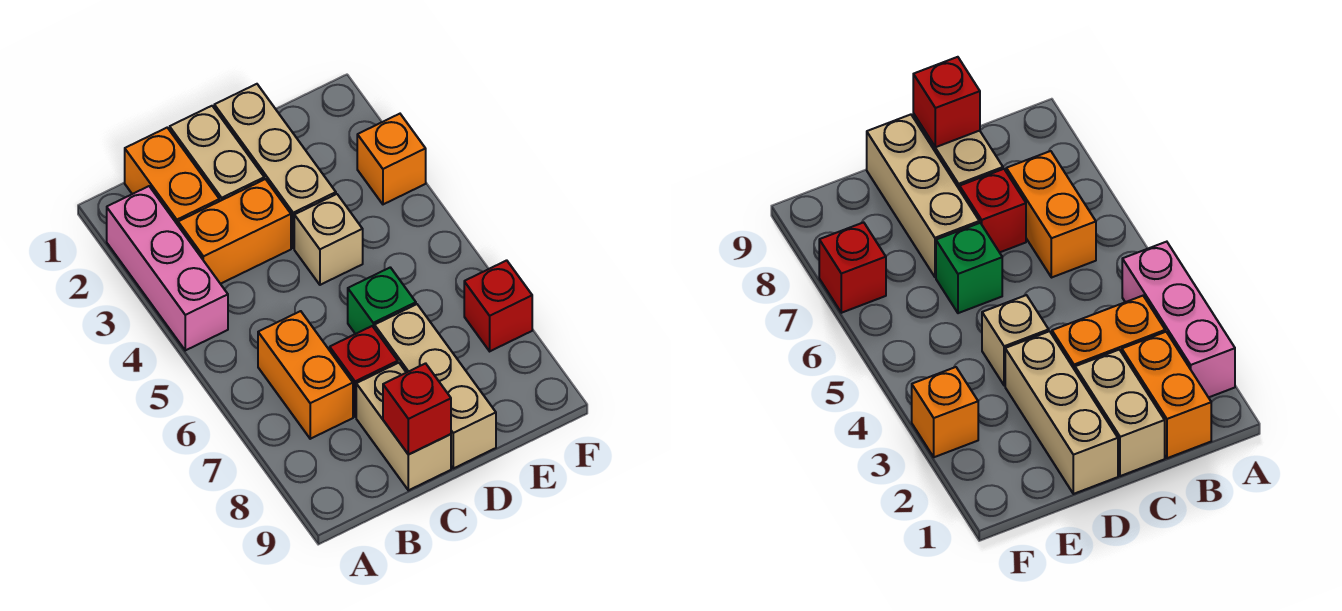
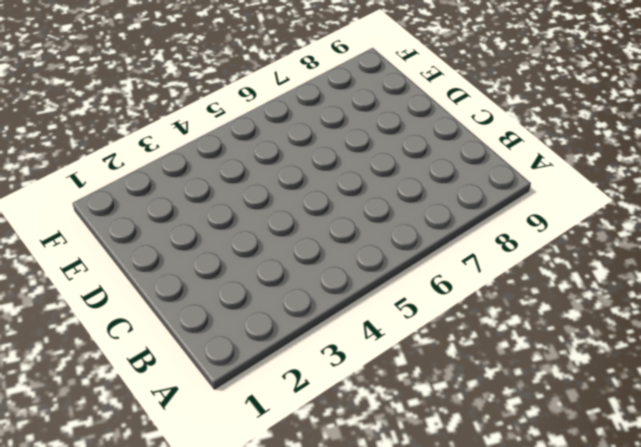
none -> pink 1x3 brick [107,186,228,350]
none -> orange 1x2 brick [125,128,219,225]
none -> orange 1x2 brick [178,179,291,284]

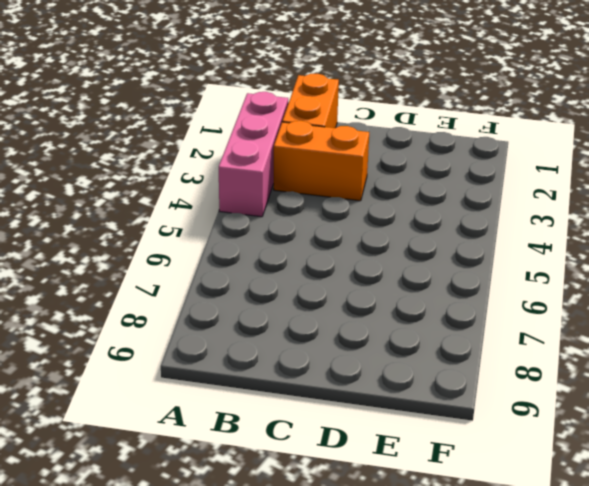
none -> orange 1x2 brick [258,311,353,439]
none -> tan 1x2 brick [170,106,264,201]
none -> red 1x1 brick [330,326,398,417]

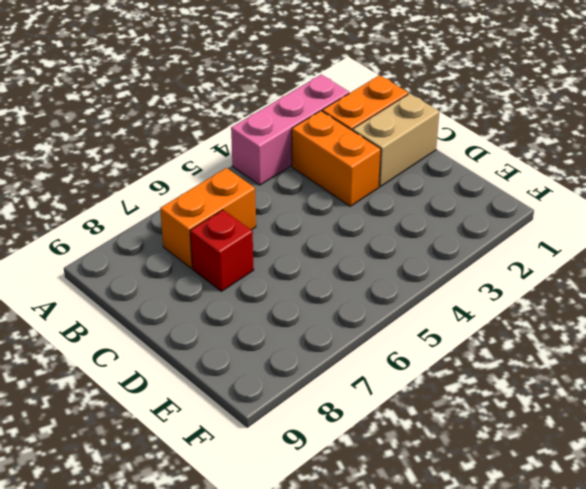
none -> tan 1x2 brick [356,363,451,490]
none -> tan 1x3 brick [214,84,336,248]
none -> tan 1x1 brick [294,194,363,285]

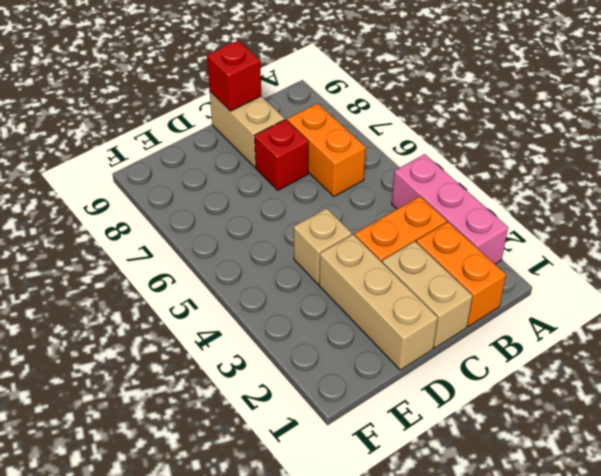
none -> green 1x1 brick [348,267,416,334]
none -> tan 1x3 brick [374,304,496,468]
none -> orange 1x1 brick [357,114,426,204]

